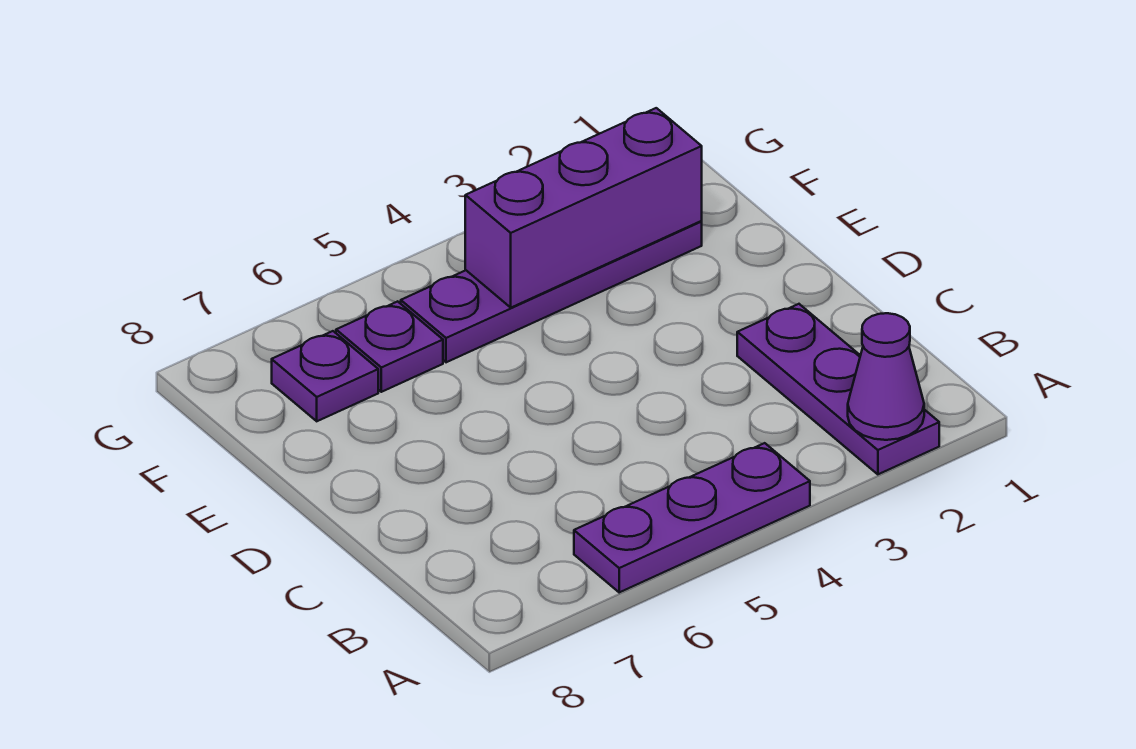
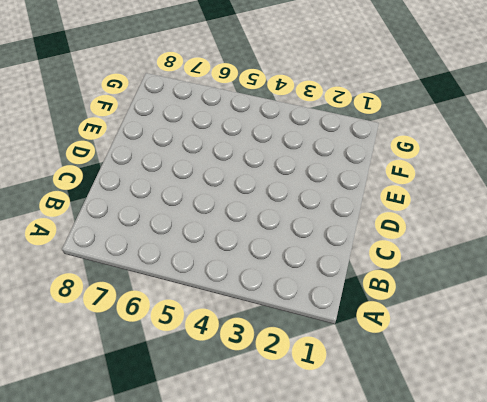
none -> purple 1x3 plate [737,304,939,474]
none -> purple 1x3 plate [574,443,810,592]

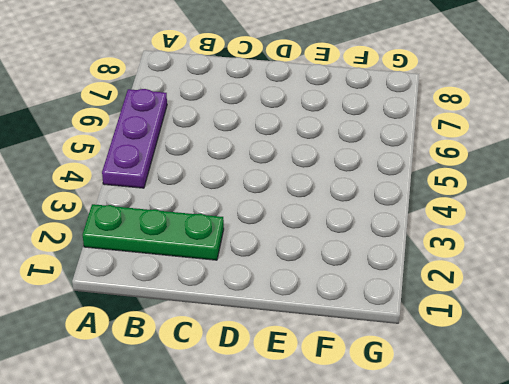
green 1x3 plate [83,204,224,260] -> purple 1x3 plate [737,304,939,474]
none -> purple 1x4 plate [401,221,702,362]
none -> purple 1x1 plate [336,301,443,392]

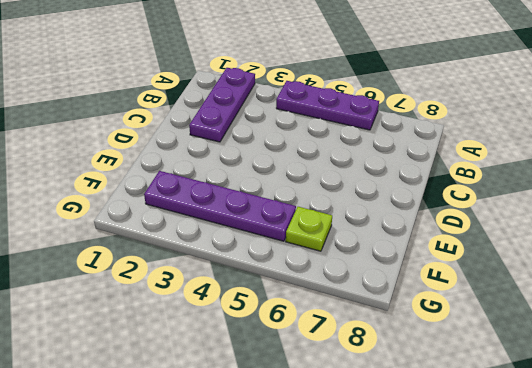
lime 1x1 plate [286,207,332,251] -> purple 1x1 plate [336,301,443,392]
none -> purple 1x1 plate [272,331,378,421]
none -> purple 1x1 cone [848,313,924,440]

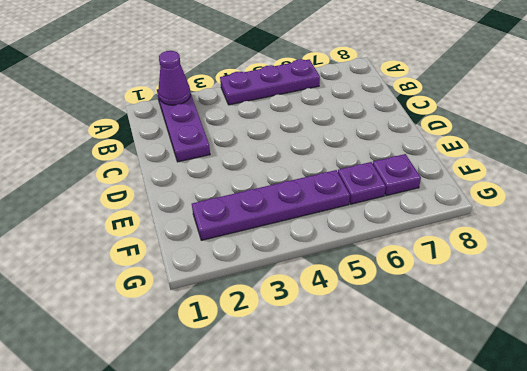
none -> purple 1x3 brick [465,108,702,308]

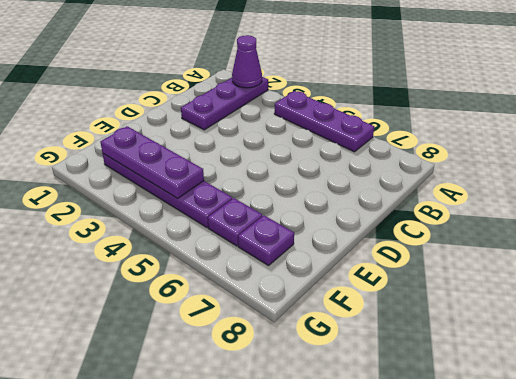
purple 1x3 plate [100,126,204,198] -> purple 1x3 brick [465,108,702,308]

